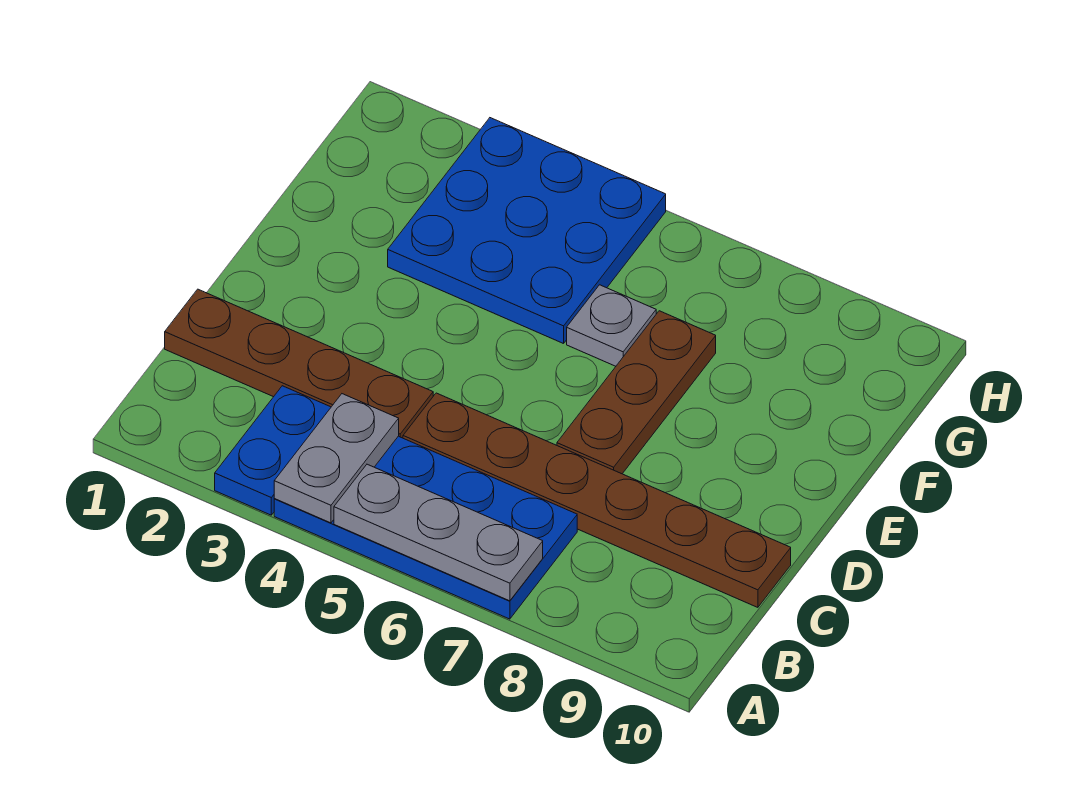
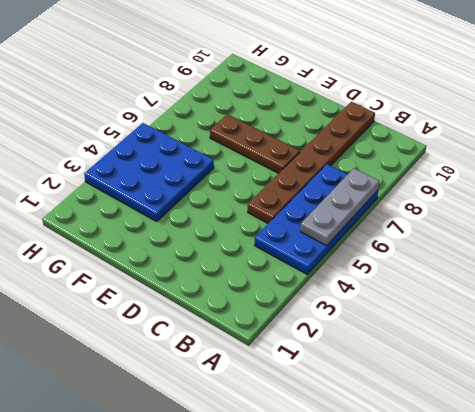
none -> blue 1x2 plate [215,386,331,515]
none -> brown 1x4 plate [165,289,433,438]

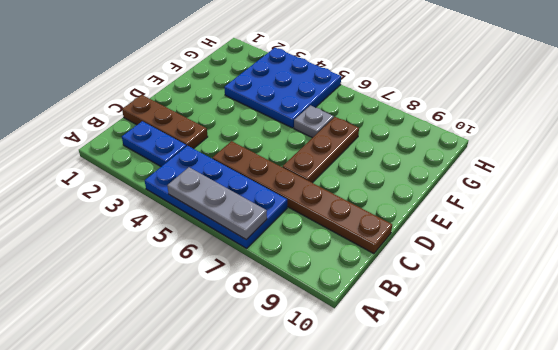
blue 1x2 plate [122,121,186,167] -> blue 1x2 plate turned to [215,386,331,515]
brown 1x3 plate [122,95,208,149] -> brown 1x4 plate [165,289,433,438]
none -> grey 1x2 plate [274,394,399,523]

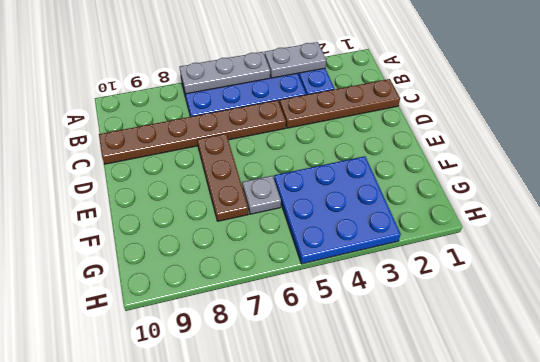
grey 1x2 plate [264,42,326,78] -> grey 1x2 plate turned to [274,394,399,523]

